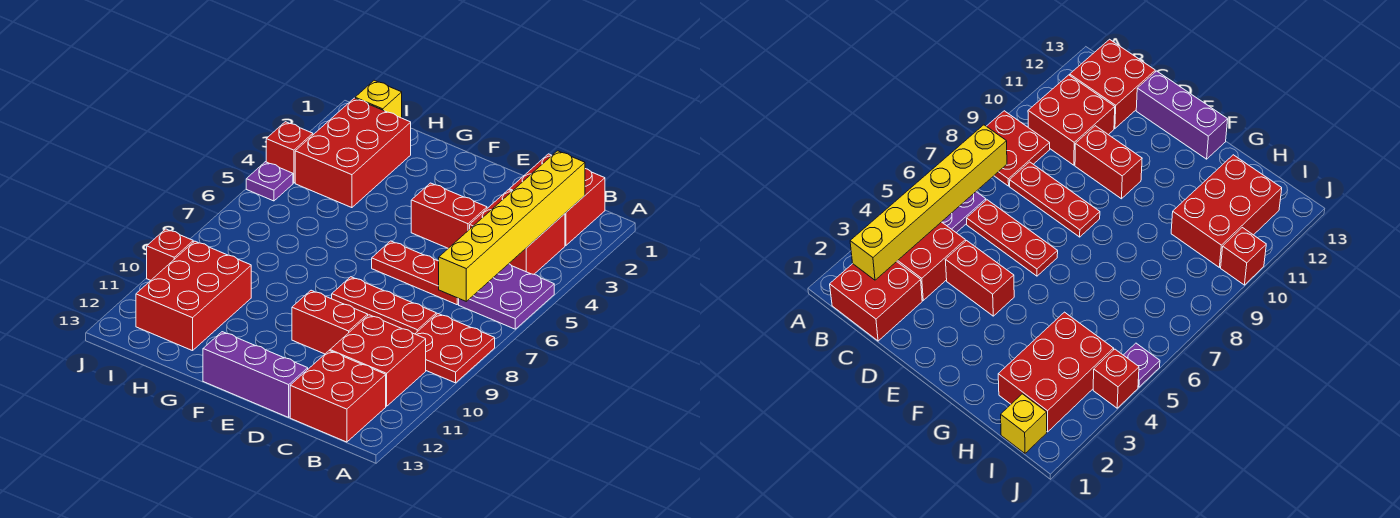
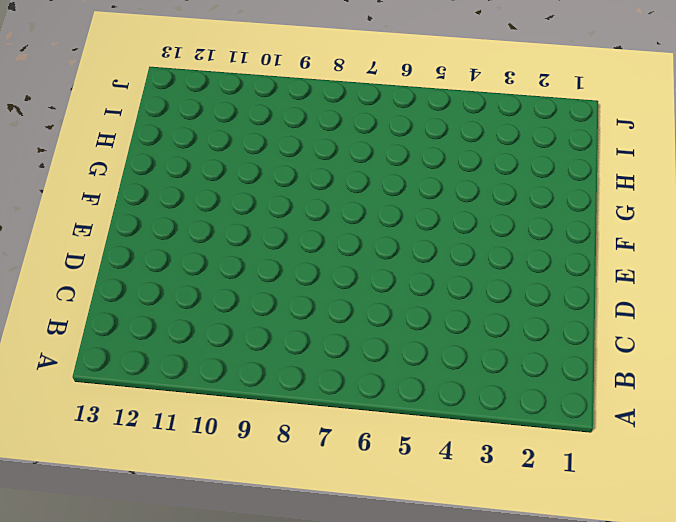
none -> purple 2x2 plate [459,264,554,329]
none -> red 2x2 plate [415,314,495,383]
none -> red 2x2 brick [509,154,605,245]

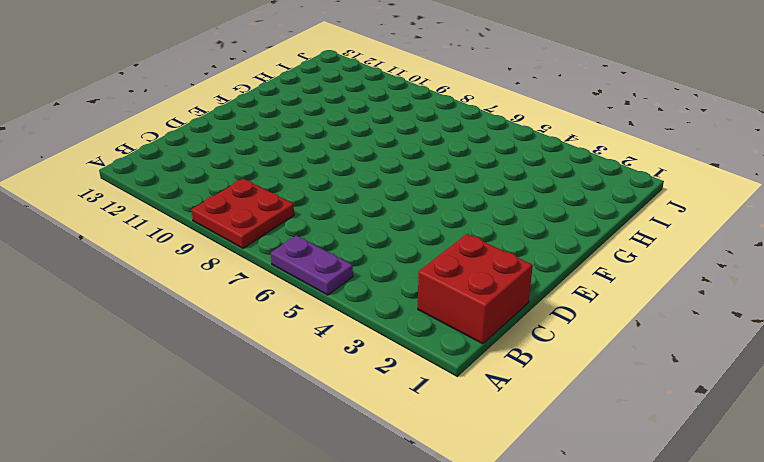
purple 1x2 plate [271,235,353,295] -> purple 2x2 plate [459,264,554,329]
none -> red 2x2 brick [470,190,565,274]
none -> red 2x2 brick [330,315,426,406]
none -> red 2x2 brick [290,351,386,442]

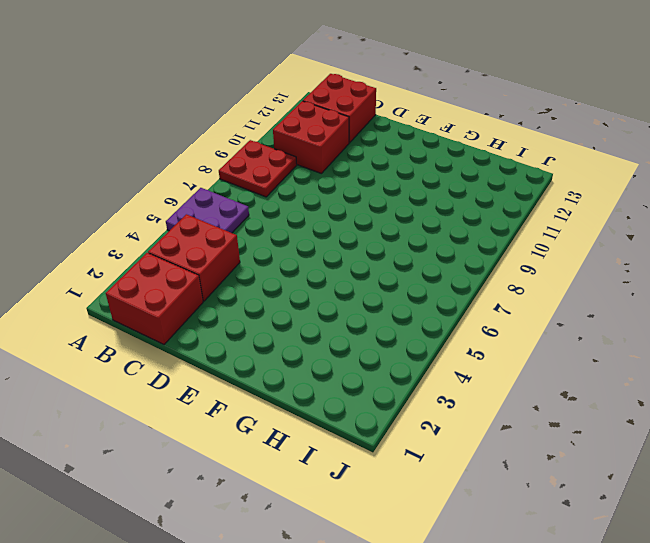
none -> red 1x3 plate [372,241,459,305]
none -> red 1x3 plate [332,277,436,334]
none -> red 1x2 brick [411,183,487,248]

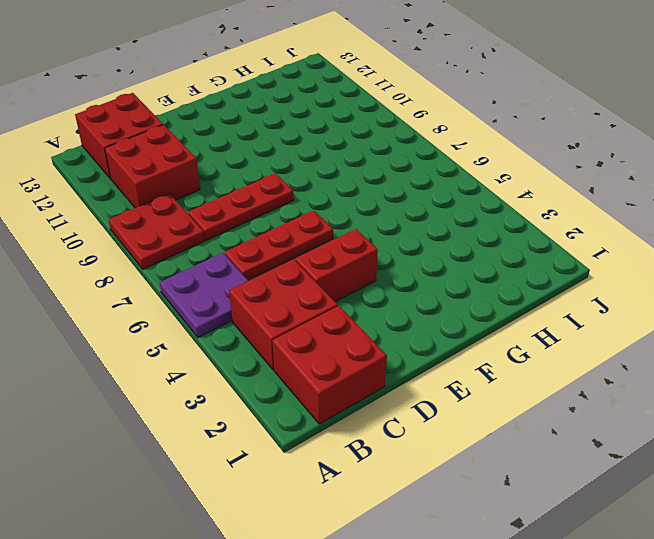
none -> red 1x2 brick [292,290,368,354]
none -> purple 1x3 brick [203,332,308,417]
none -> red 2x3 brick [295,98,411,208]

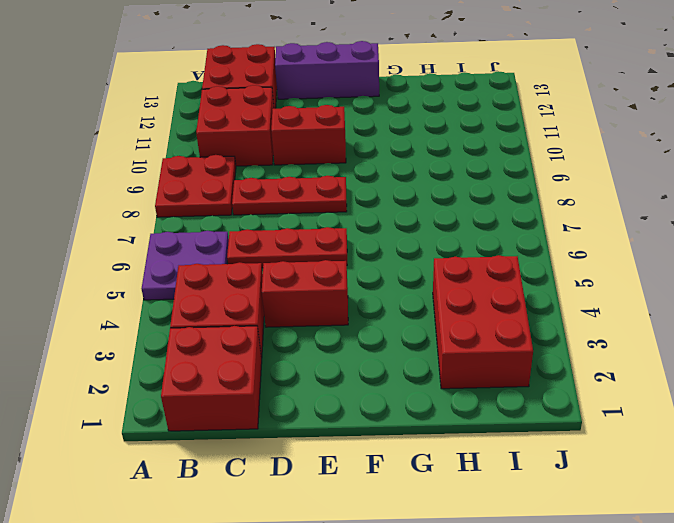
none -> red 2x3 brick [136,241,251,351]
none -> yellow 1x1 brick [355,80,402,118]
none -> red 1x1 brick [266,122,313,183]

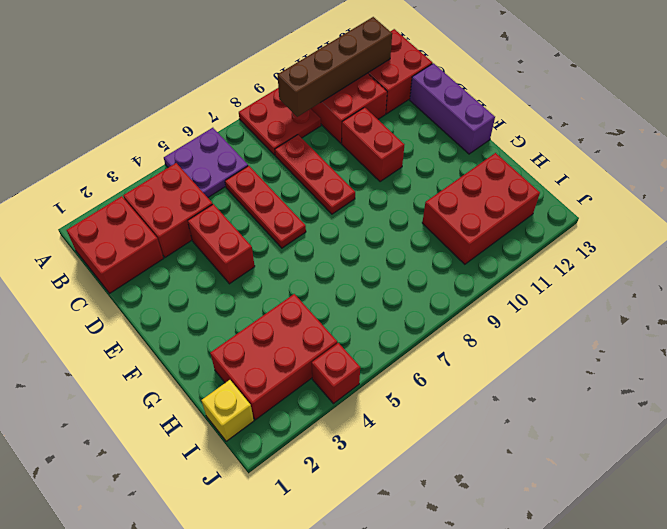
brown 1x4 brick [278,17,392,117] -> none
none -> purple 1x1 plate [246,162,293,201]
none -> red 1x1 brick [147,229,193,280]
none -> yellow 1x6 brick [439,151,585,301]

